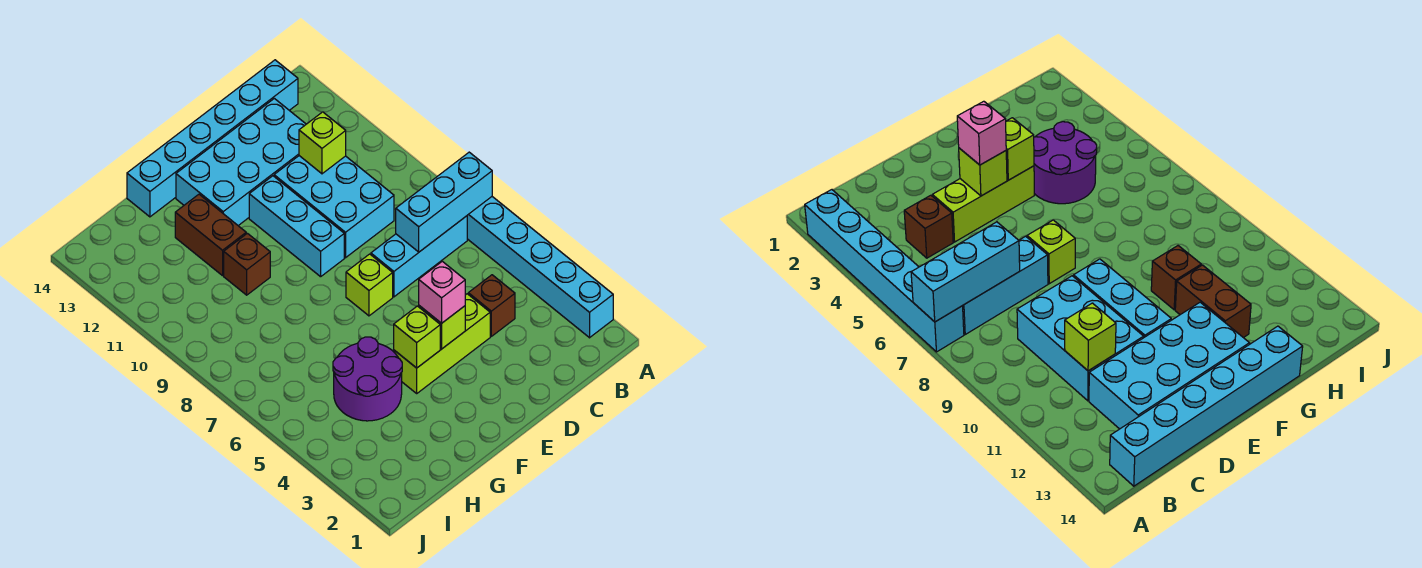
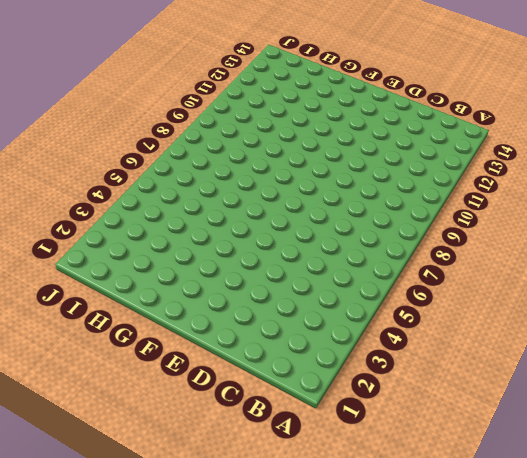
none -> cyan 1x6 brick [467,197,613,338]
none -> cyan 1x3 brick [371,216,467,297]
none -> cyan 1x6 brick [127,60,298,217]

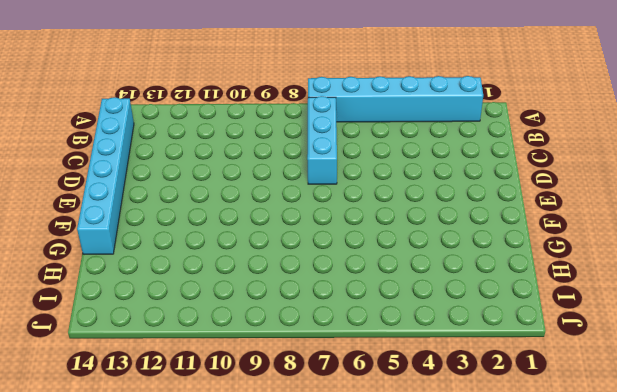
none -> brown 1x1 brick [468,275,515,336]
none -> cyan 2x3 brick [274,156,394,258]
none -> cyan 2x4 brick [176,98,306,226]

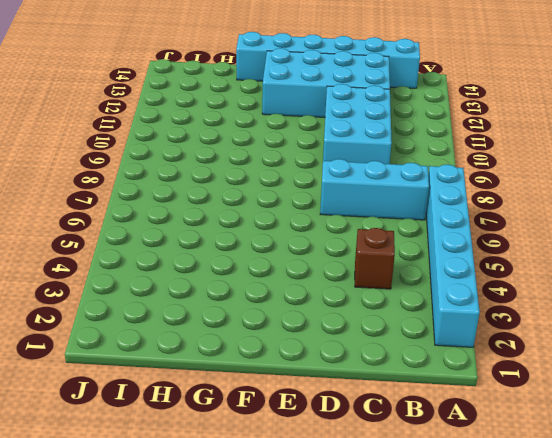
none -> lime 1x3 brick [394,294,490,393]
none -> lime 1x1 brick [346,254,393,316]
none -> cyan 1x3 brick [249,176,344,277]

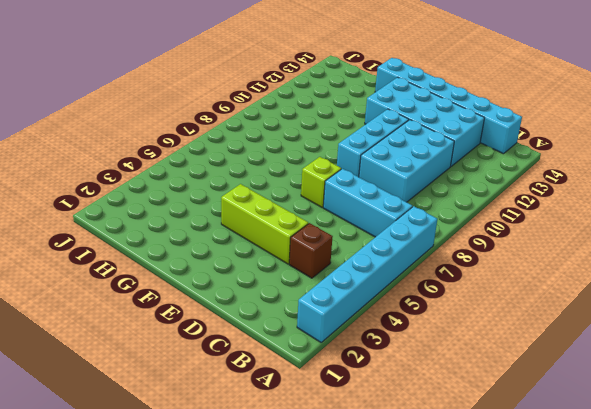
none -> purple 2x2 round brick [333,337,402,421]
none -> brown 1x1 brick [224,233,270,295]
none -> brown 1x2 brick [175,194,246,276]

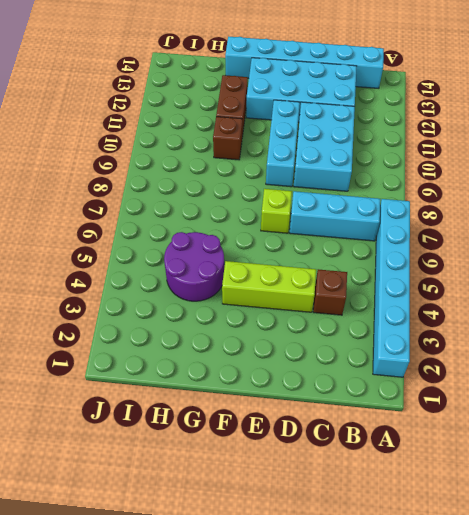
none -> cyan 1x3 brick [396,152,492,252]
none -> lime 1x1 brick [299,112,346,174]
none -> lime 1x1 brick [419,306,465,349]

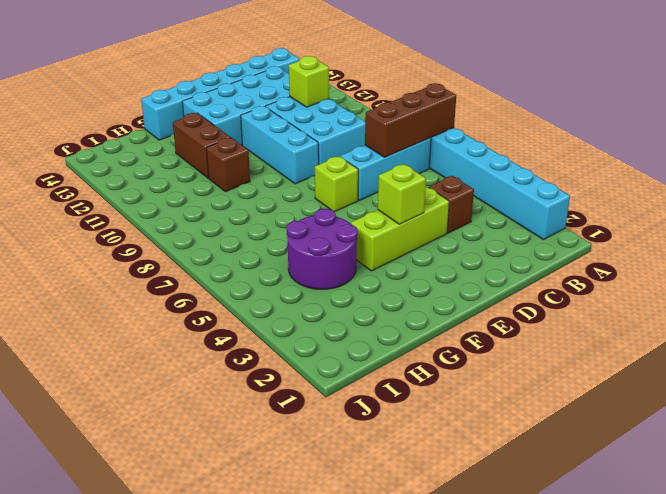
brown 1x3 brick [365,83,456,157] -> cyan 1x3 brick [396,152,492,252]
none -> lime 1x1 brick [394,306,440,368]
none -> pink 1x1 brick [419,261,465,323]

